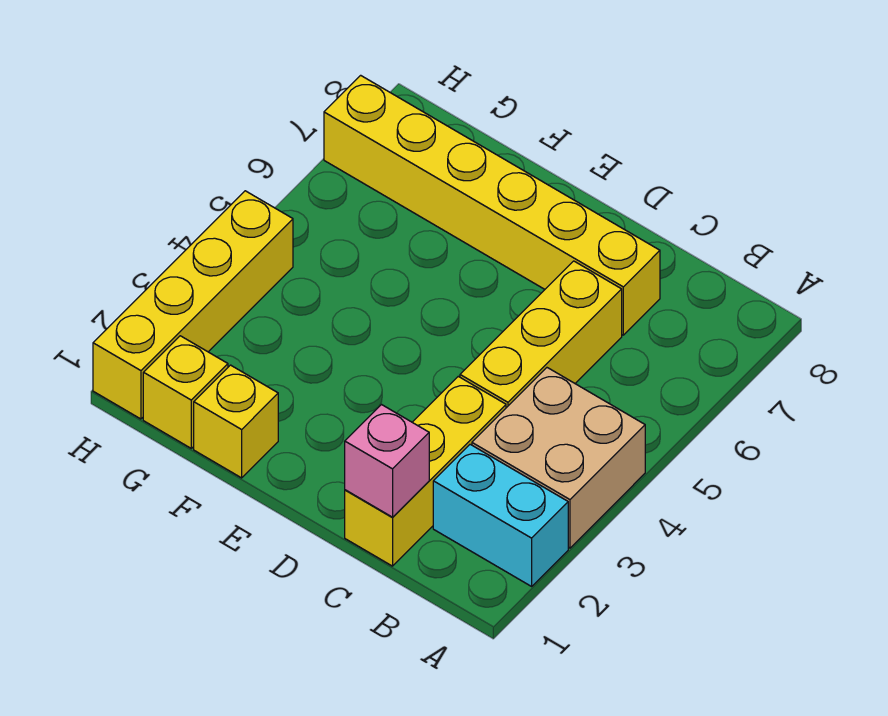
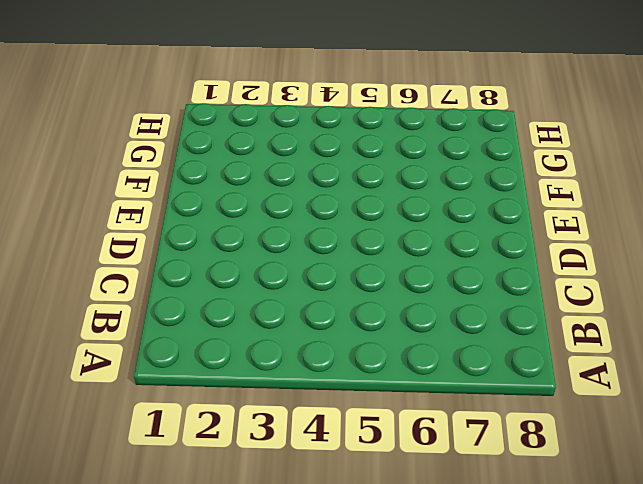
none -> cyan 1x2 brick [433,444,568,586]
none -> tan 2x2 brick [472,368,645,548]

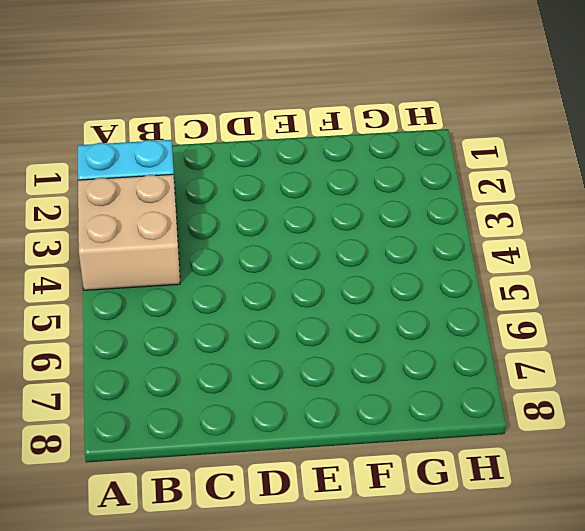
none -> yellow 1x3 brick [345,376,506,566]
none -> yellow 1x3 brick [460,261,622,408]

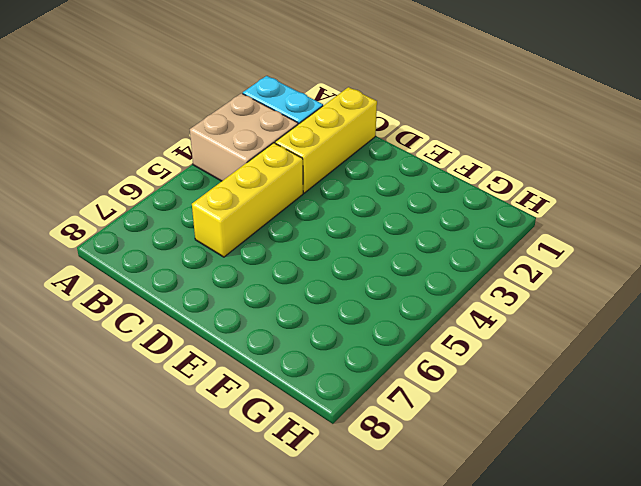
none -> yellow 1x6 brick [324,75,660,335]
none -> yellow 1x1 brick [194,365,278,478]

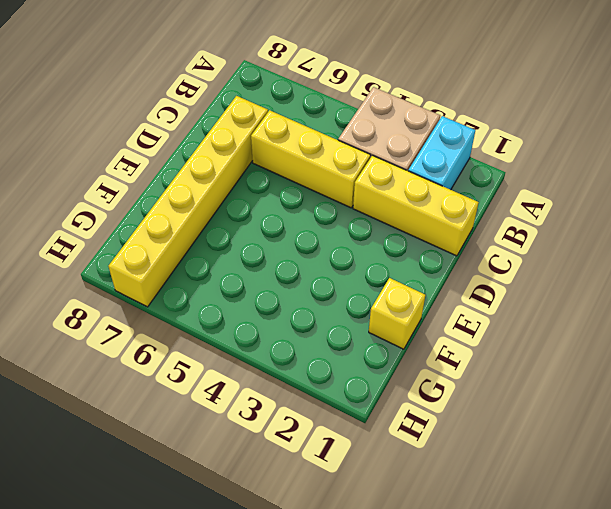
none -> yellow 1x1 brick [143,336,228,448]
none -> yellow 1x4 brick [93,191,293,419]

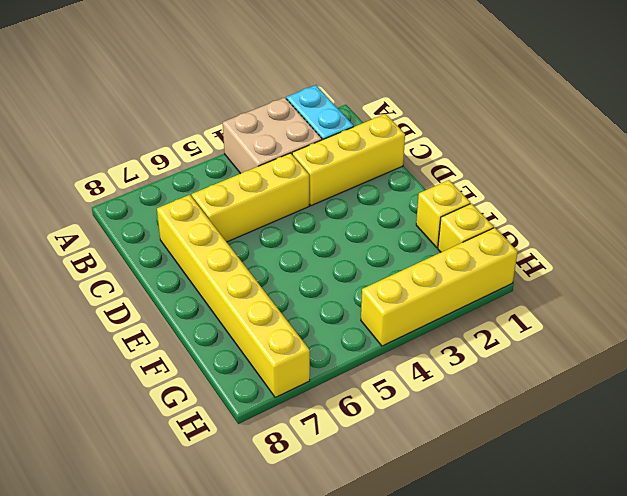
none -> pink 1x1 brick [345,405,429,517]

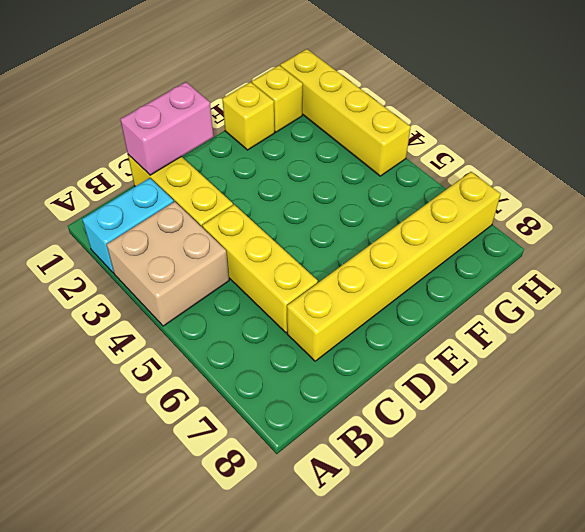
pink 1x2 brick [120,82,213,175] -> pink 1x1 brick [345,405,429,517]

